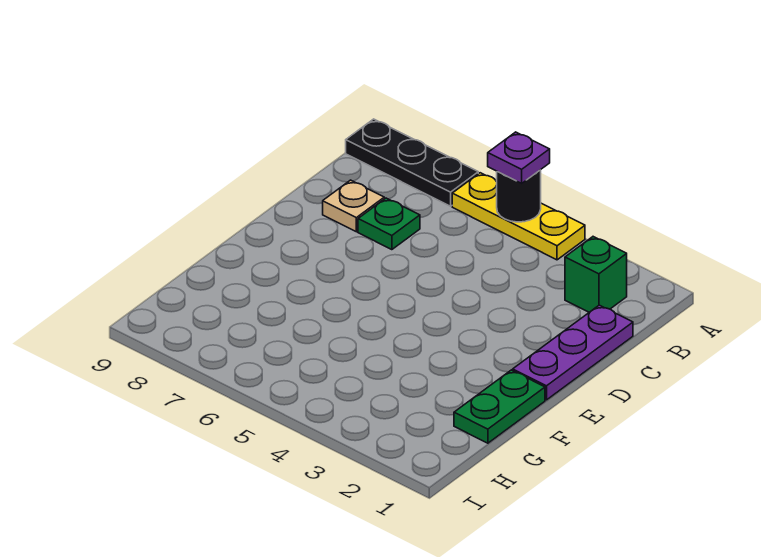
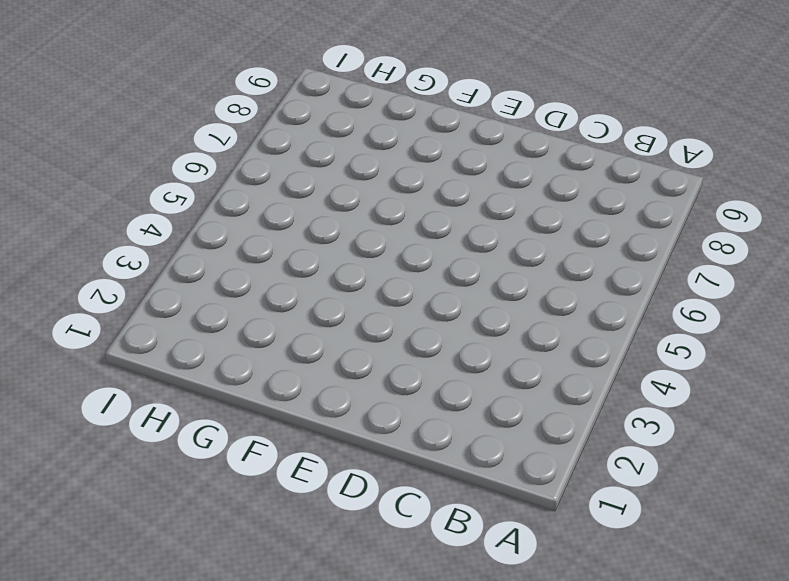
none -> yellow 1x3 plate [452,173,585,260]
none -> black 1x3 plate [346,119,478,206]

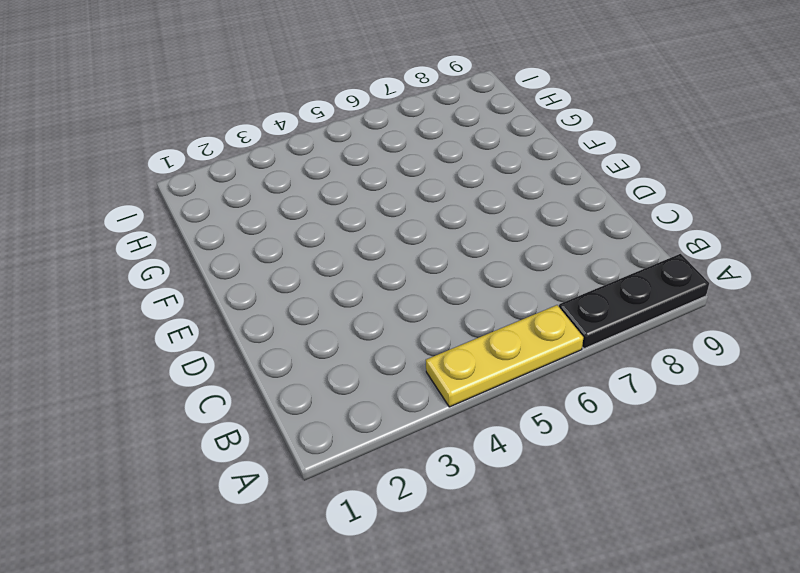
none -> green 1x1 brick [565,237,627,312]
none -> purple 1x3 plate [513,305,633,400]

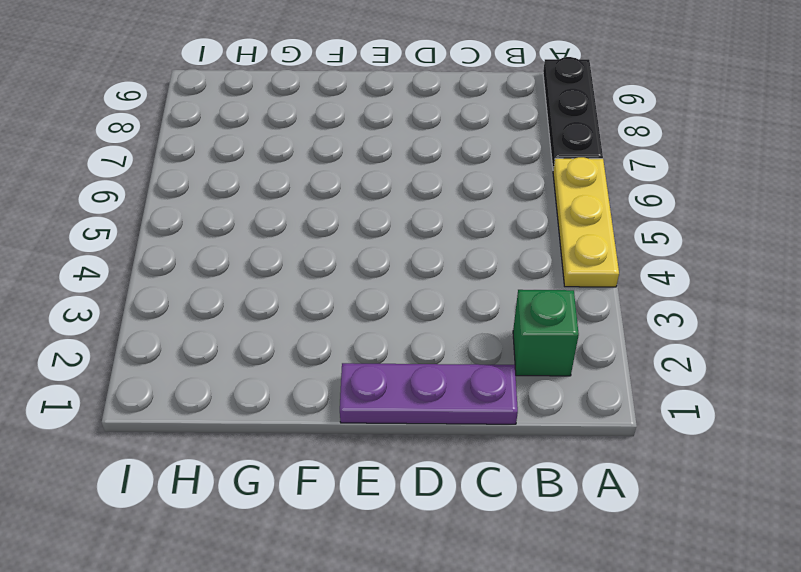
none -> green 1x1 plate [358,198,420,250]
none -> tan 1x1 plate [323,180,384,232]

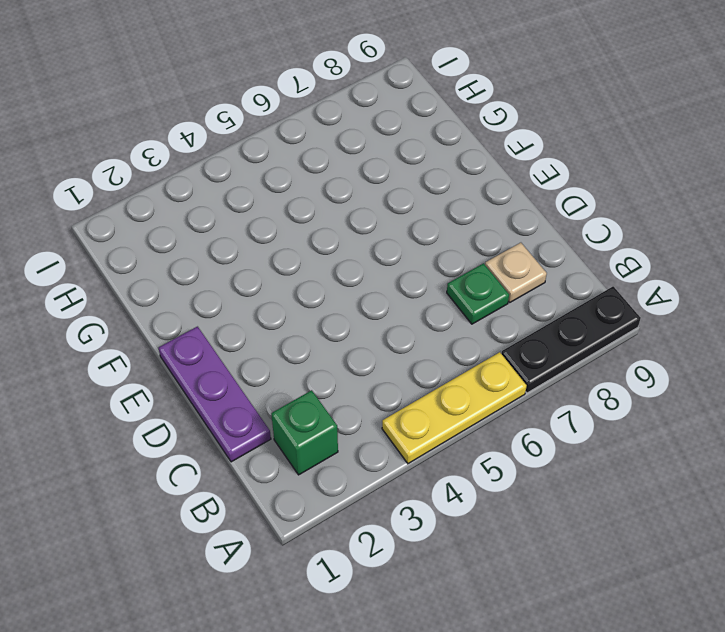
none -> green 1x2 plate [454,370,545,443]
none -> black 1x1 round brick [497,170,541,222]

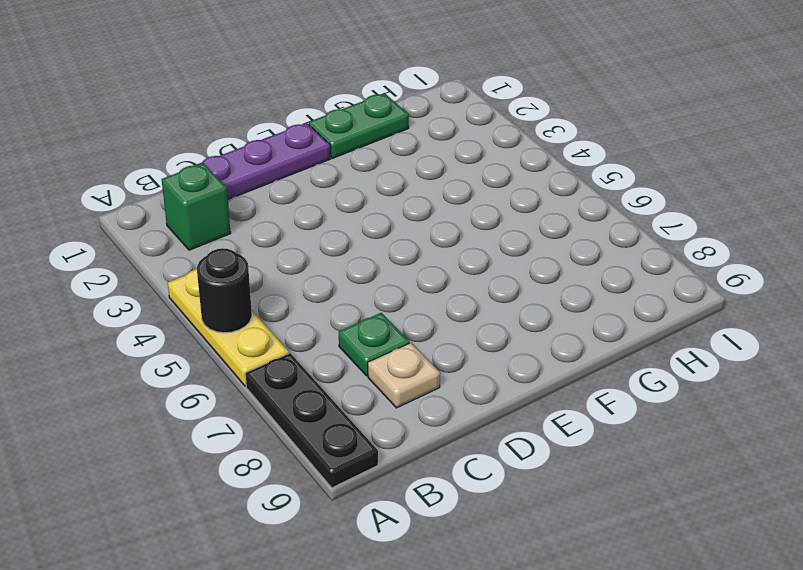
none -> purple 1x1 plate [488,132,550,183]

